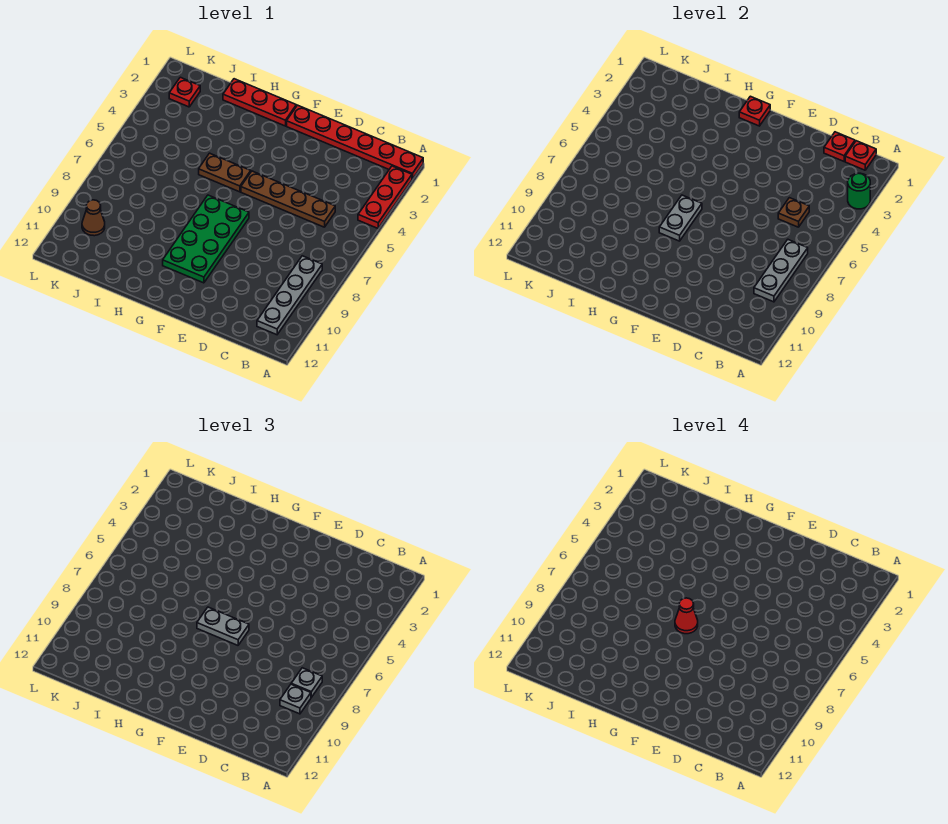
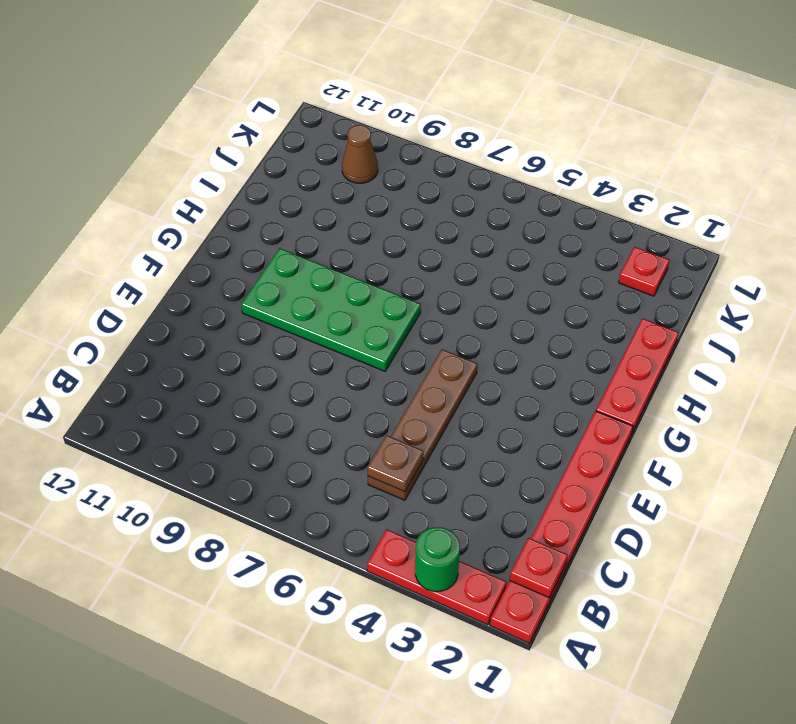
none -> grey 1x4 plate [257,256,322,335]
none -> brown 1x2 plate [199,153,251,192]
none -> grey 1x3 plate [754,240,808,302]

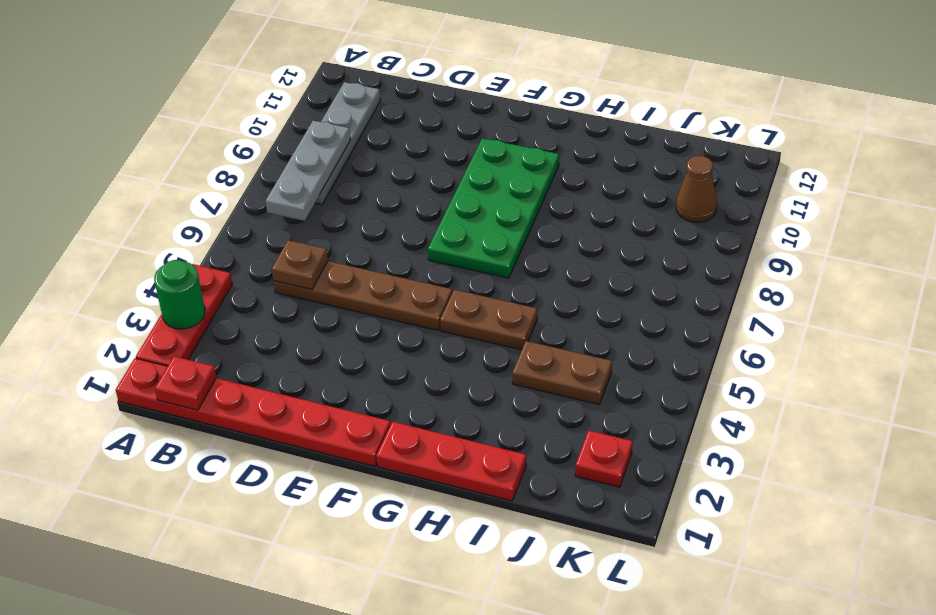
brown 1x2 plate [512,341,612,404] -> none
none -> red 1x1 plate [824,132,855,161]
none -> red 1x1 plate [739,96,770,126]
none -> grey 1x2 plate [659,195,702,241]

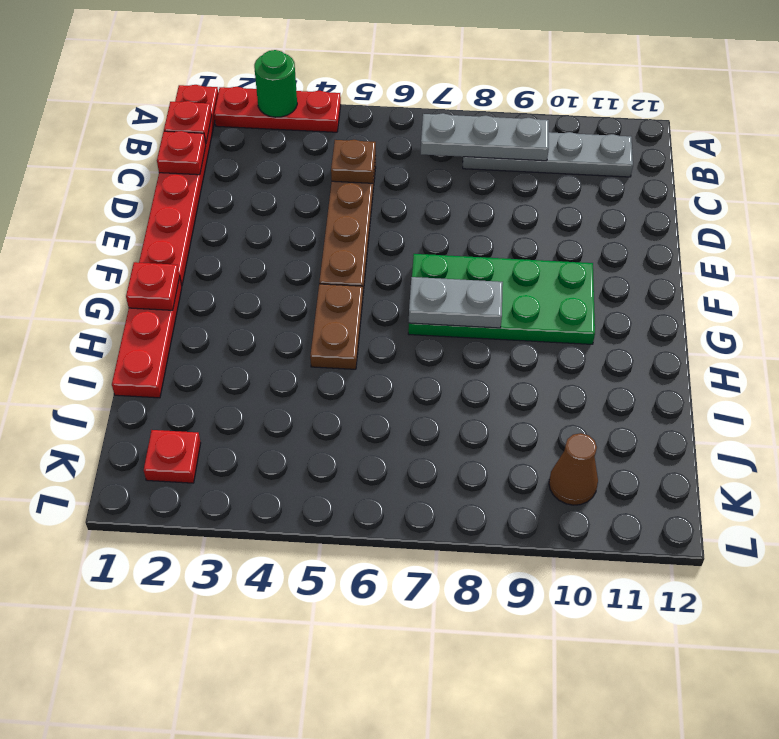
none -> grey 1x1 plate [291,668,322,697]
none -> grey 1x1 plate [280,684,311,714]
none -> grey 1x2 plate [197,607,249,645]

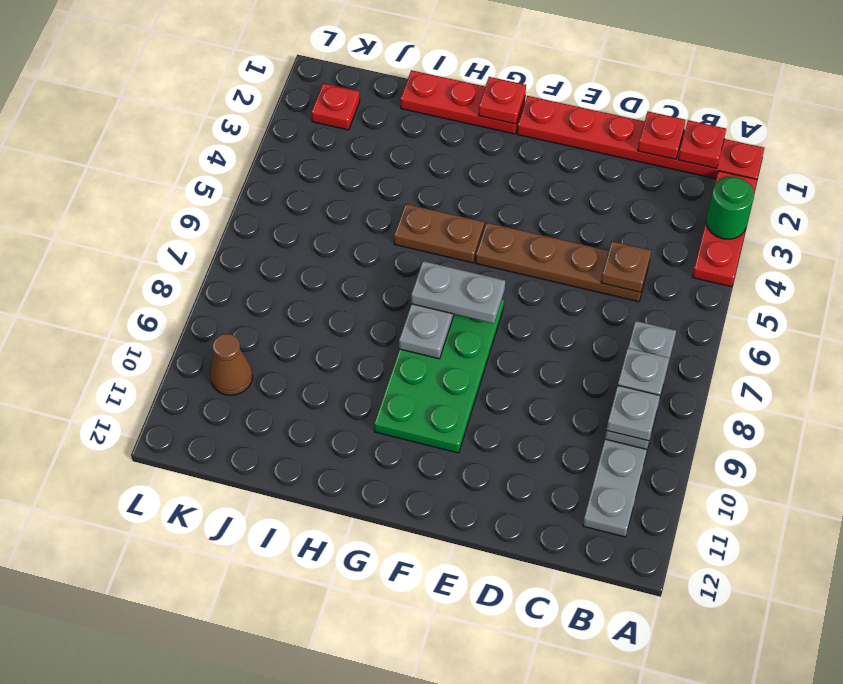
none -> red 1x1 cone [675,598,698,634]

